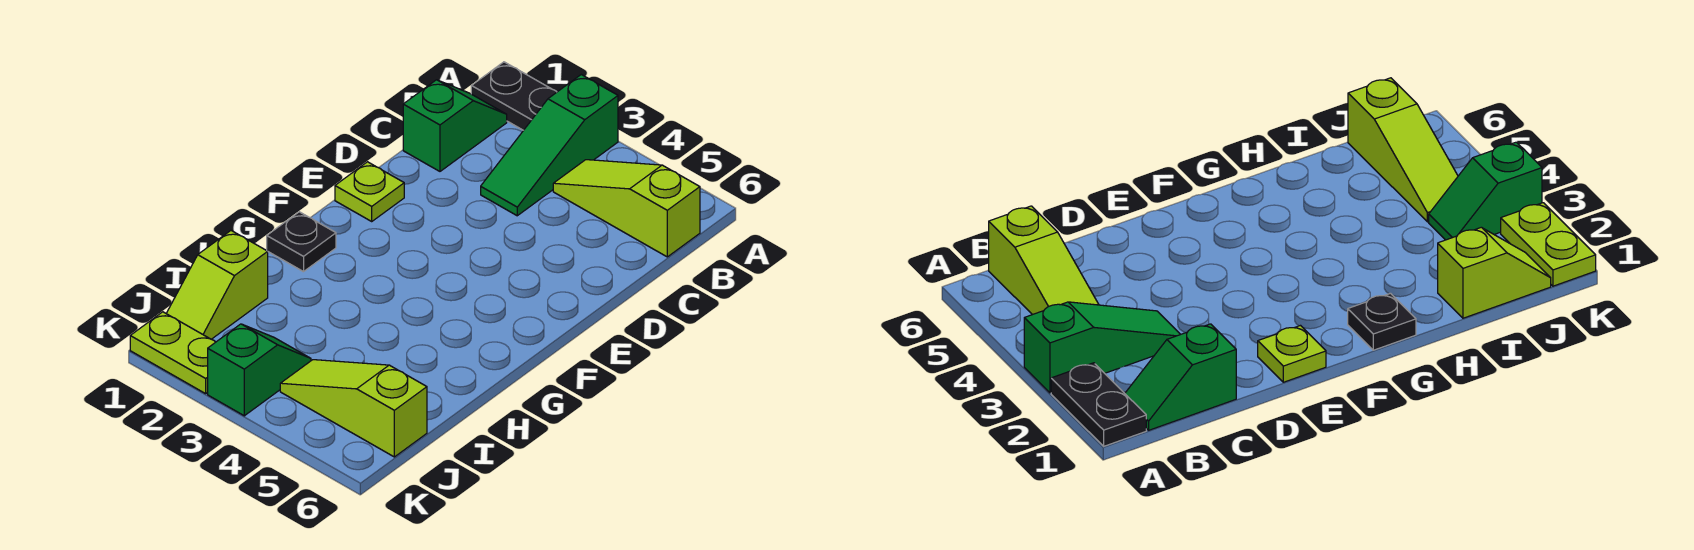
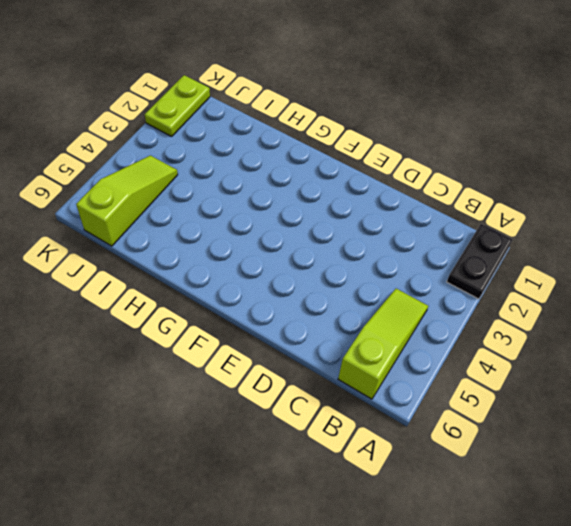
none -> green 1x3 slope [481,75,618,216]
none -> green 1x2 slope [403,80,507,171]

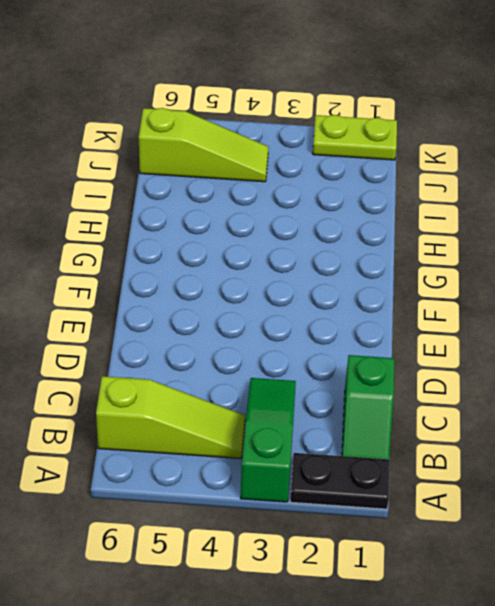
none -> lime 1x1 plate [335,162,404,221]
none -> black 1x1 plate [267,212,336,272]

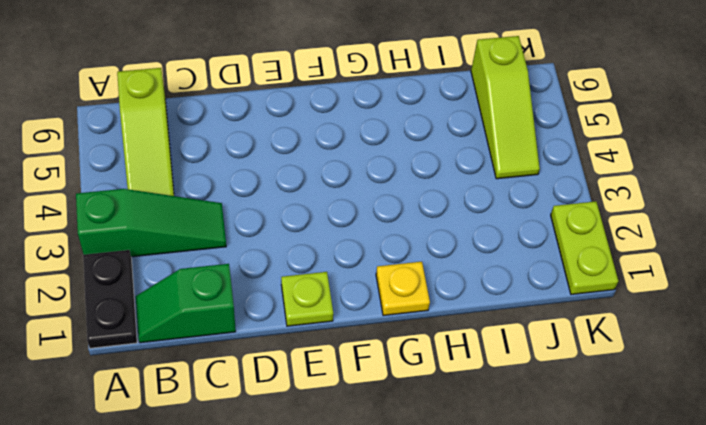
yellow 1x1 plate [376,262,430,316] -> black 1x1 plate [267,212,336,272]
none -> lime 1x2 slope [166,231,268,339]
none -> green 1x2 slope [208,324,311,416]

